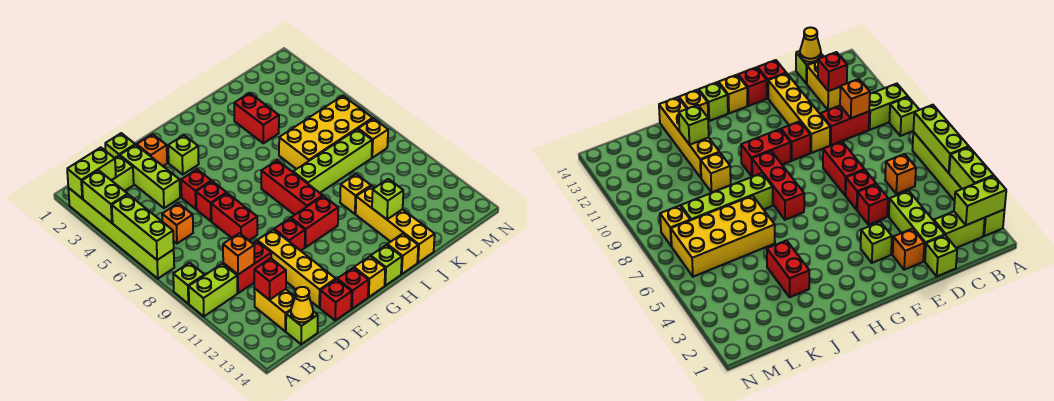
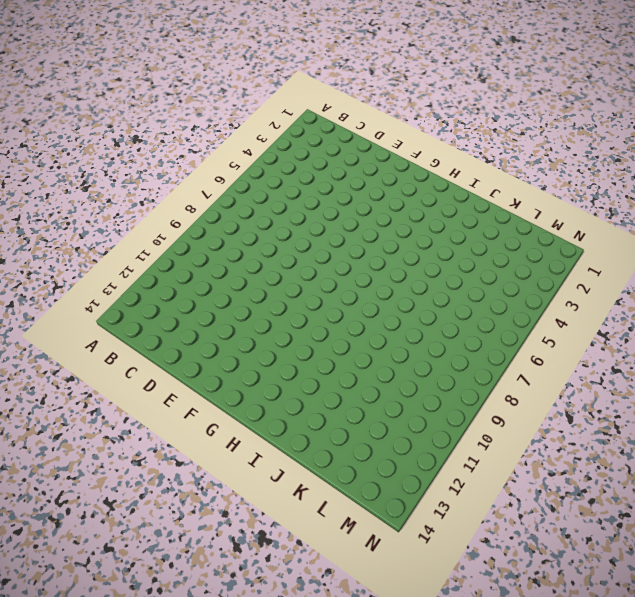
none -> lime 1x6 brick [68,188,174,279]
none -> lime 1x1 brick [173,263,204,304]
none -> lime 1x2 brick [189,264,237,316]
none -> lime 1x2 brick [111,156,134,191]

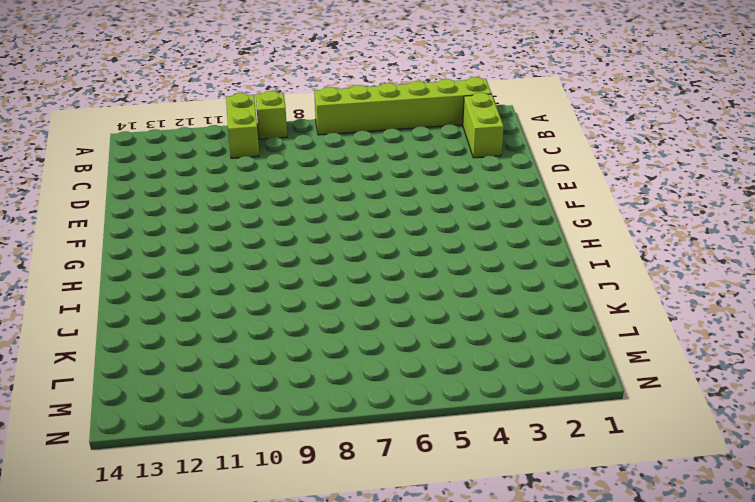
none -> orange 1x1 brick [162,203,193,243]
none -> red 1x2 brick [223,241,271,293]
none -> yellow 1x2 brick [254,288,295,331]
none -> lime 1x1 brick [286,311,318,344]

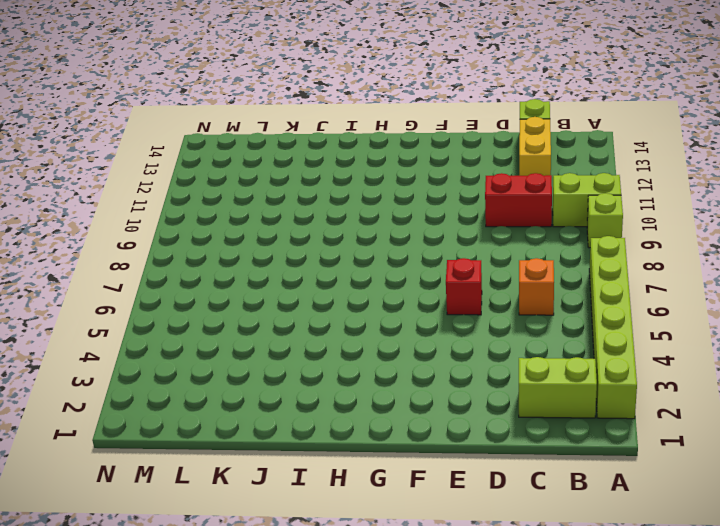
none -> lime 1x1 brick [105,133,135,158]
none -> lime 1x3 brick [120,145,180,208]
none -> orange 1x1 brick [137,134,167,166]
none -> red 1x1 brick [181,169,211,209]

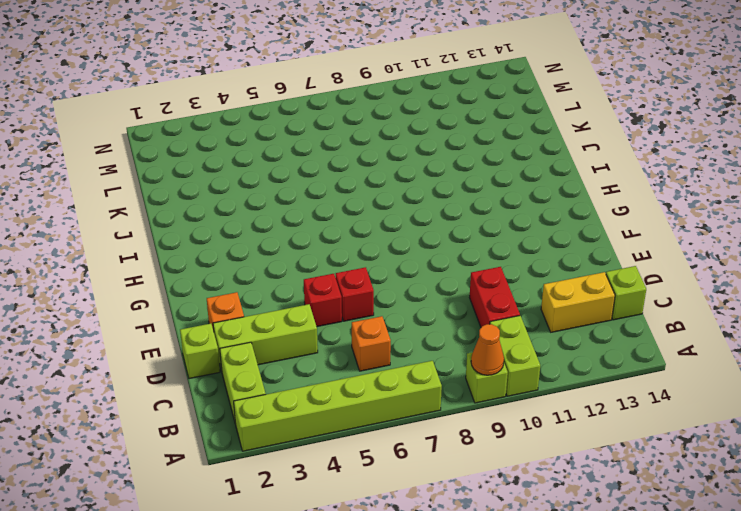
orange 1x1 cone [471,324,504,375] -> none
none -> red 1x2 brick [211,193,257,240]
none -> yellow 1x4 brick [257,229,336,308]
none -> red 1x1 brick [320,279,352,320]
none -> lime 1x1 brick [168,135,199,174]

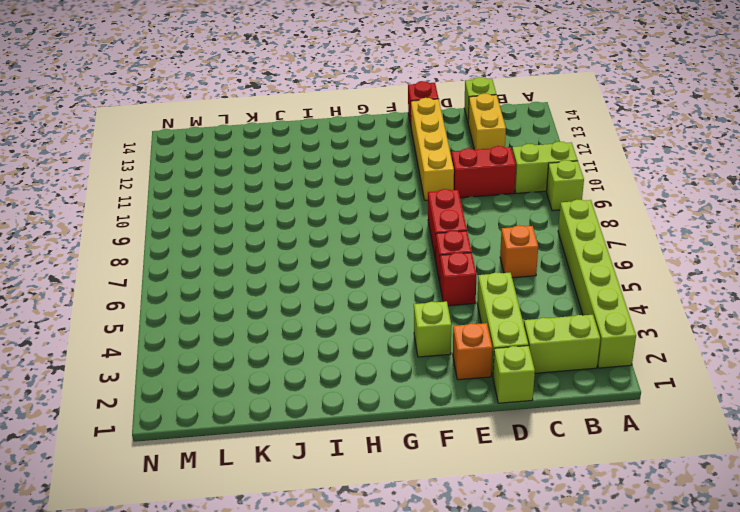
none -> red 1x1 brick [274,218,305,251]
none -> red 1x1 brick [337,268,369,309]
none -> red 1x2 brick [291,196,338,247]
none -> yellow 1x1 brick [354,256,385,297]

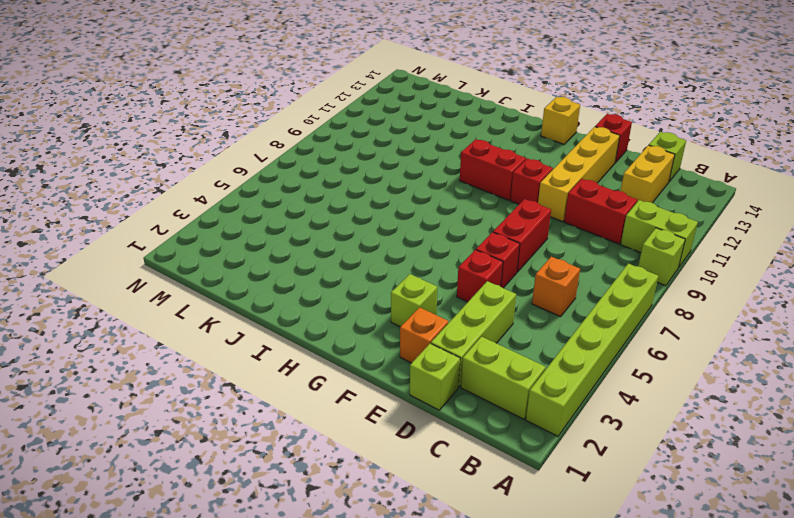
none -> red 1x1 brick [337,268,369,309]
none -> red 1x3 brick [261,160,323,215]
none -> lime 1x1 brick [371,245,402,286]
none -> lime 1x4 brick [293,129,372,193]

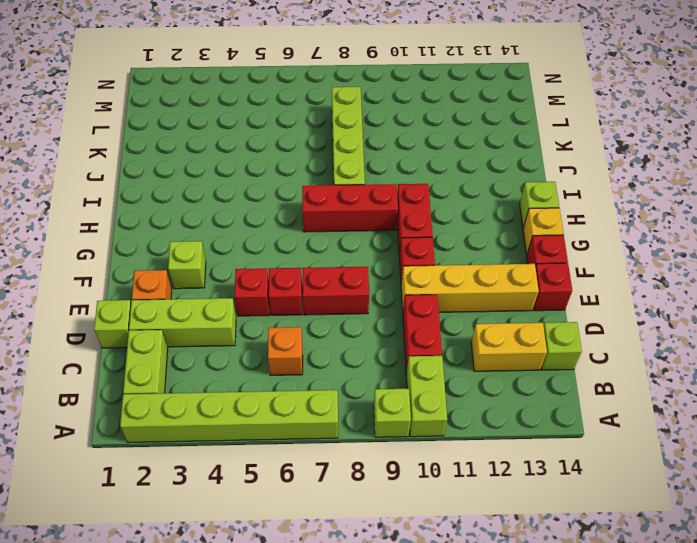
none -> yellow 1x1 brick [387,234,418,274]
none -> red 1x2 brick [234,93,279,143]
none -> yellow 2x4 brick [279,96,373,169]
none -> yellow 1x1 brick [340,174,371,214]

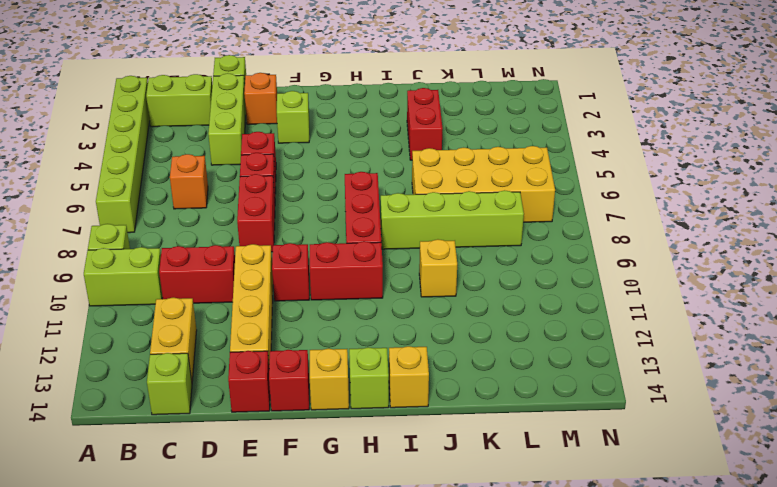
none -> yellow 1x4 brick [356,186,435,263]
none -> yellow 1x1 brick [358,119,388,158]
none -> lime 1x2 brick [67,147,116,198]
none -> lime 1x2 brick [82,170,128,223]

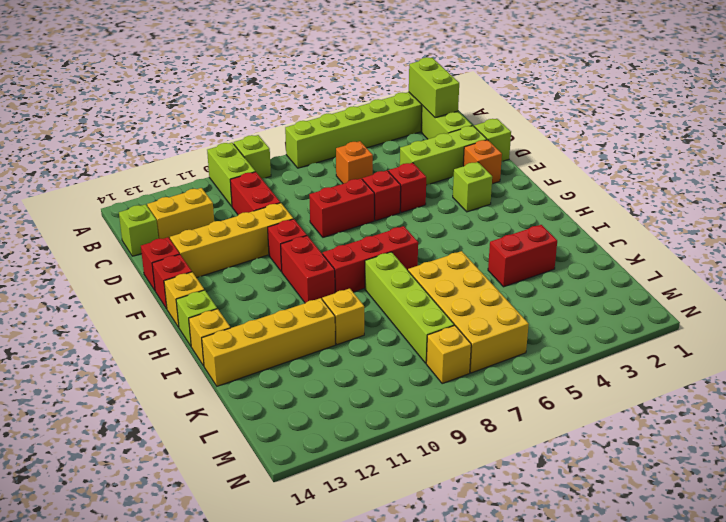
none -> lime 1x2 brick [82,170,128,223]
none -> lime 1x3 brick [112,194,174,260]
none -> orange 1x1 brick [223,233,254,274]
none -> red 1x1 brick [254,258,286,300]

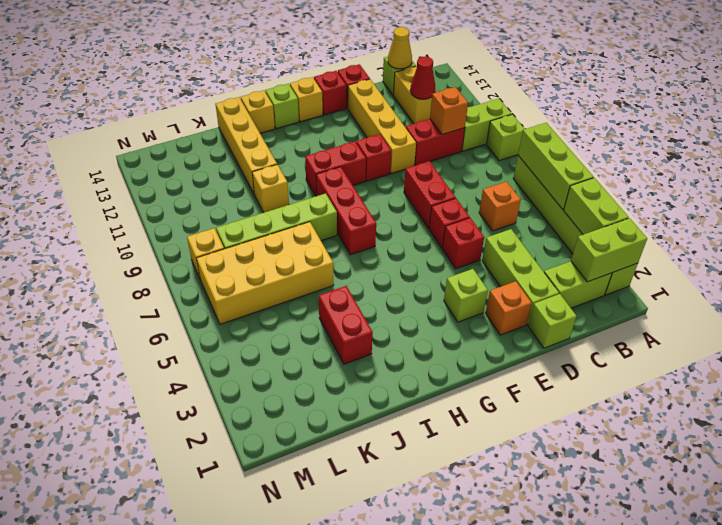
red 1x1 cone [410,56,435,99] -> red 1x1 brick [254,258,286,300]
none -> lime 1x1 brick [372,179,403,219]

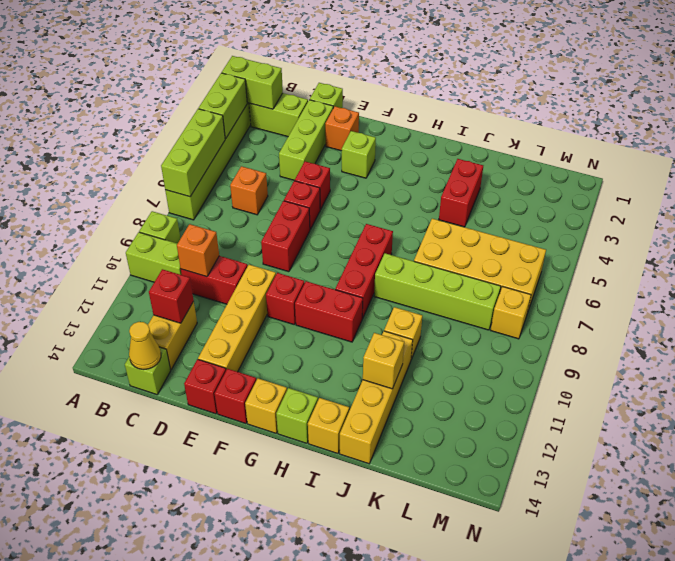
yellow 1x1 brick [363,333,404,389] -> lime 1x1 brick [372,179,403,219]

